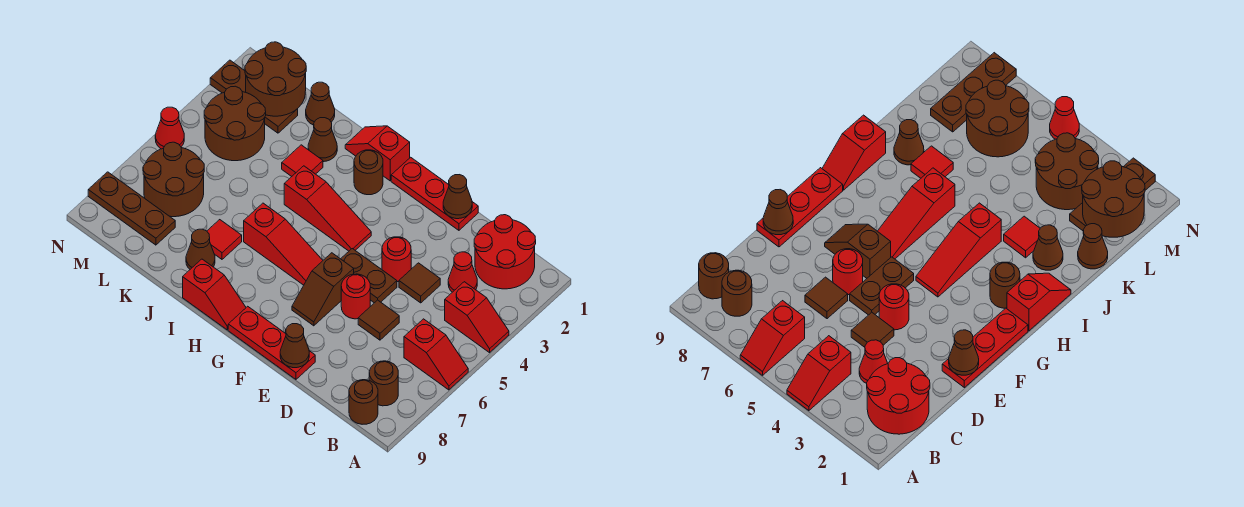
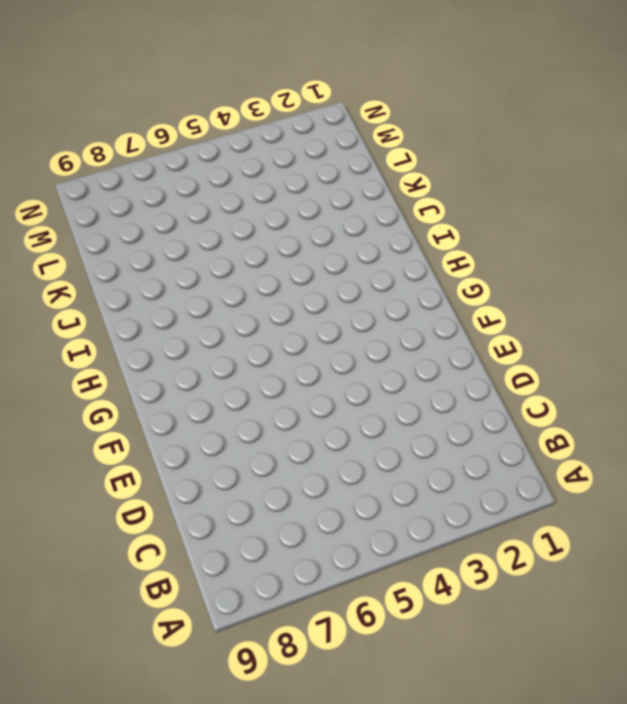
none -> red 1x2 slope [445,282,509,353]
none -> red 1x2 slope [404,319,468,390]
none -> red 2x2 round brick [474,215,536,289]
none -> brown 1x1 round brick [369,361,398,406]

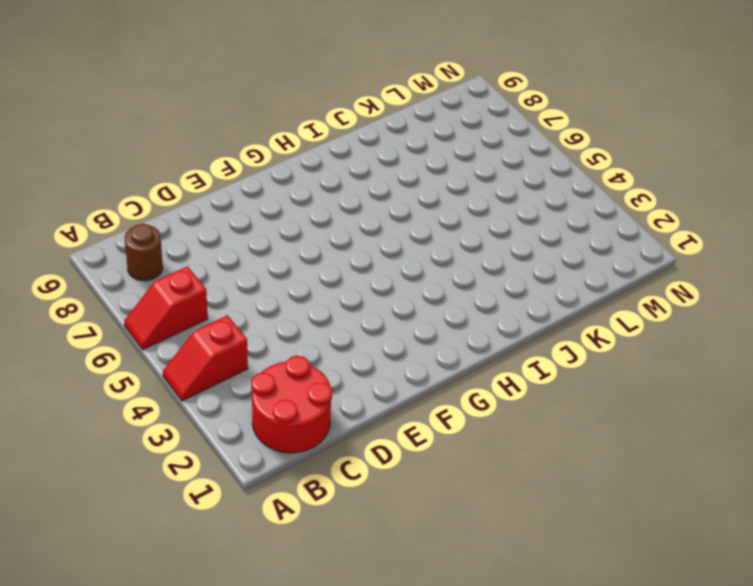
none -> brown 1x1 round brick [349,380,378,424]
none -> red 1x1 cone [448,252,477,292]
none -> brown 1x1 tile [399,263,440,303]
none -> brown 1x1 tile [358,300,399,340]

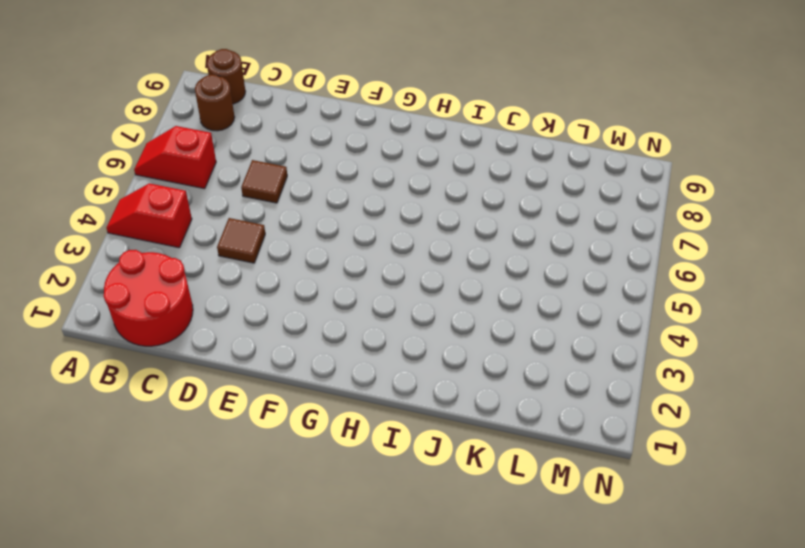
none -> red 1x1 cone [448,252,477,292]
none -> red 1x3 plate [391,157,478,230]
none -> red 1x1 round brick [382,237,411,282]
none -> brown 1x2 plate [341,249,397,303]

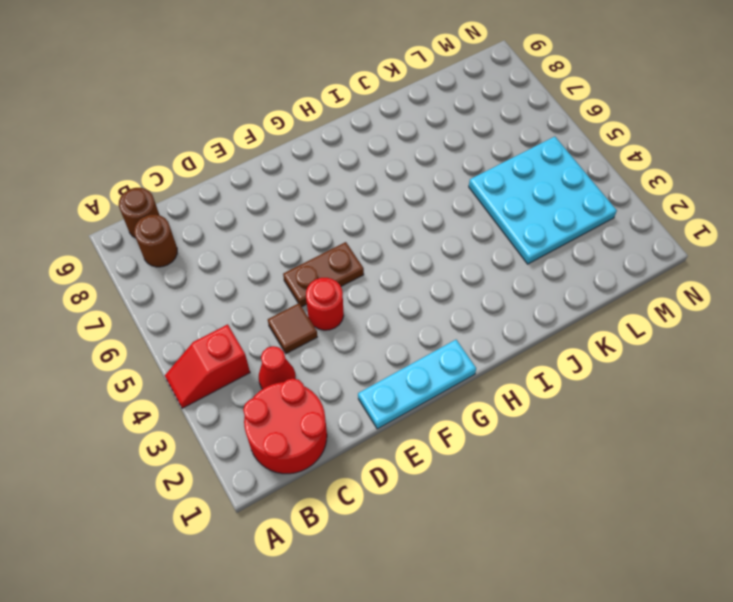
cyan 1x3 plate [358,340,476,429] -> red 1x3 plate [391,157,478,230]
cyan 3x3 plate [469,137,617,264] -> brown 2x2 round brick [204,86,266,161]
none -> red 1x2 slope [404,319,468,390]
none -> brown 1x1 tile [358,300,399,340]
none -> red 1x1 round brick [341,274,370,319]
none -> red 1x3 plate [228,306,315,379]

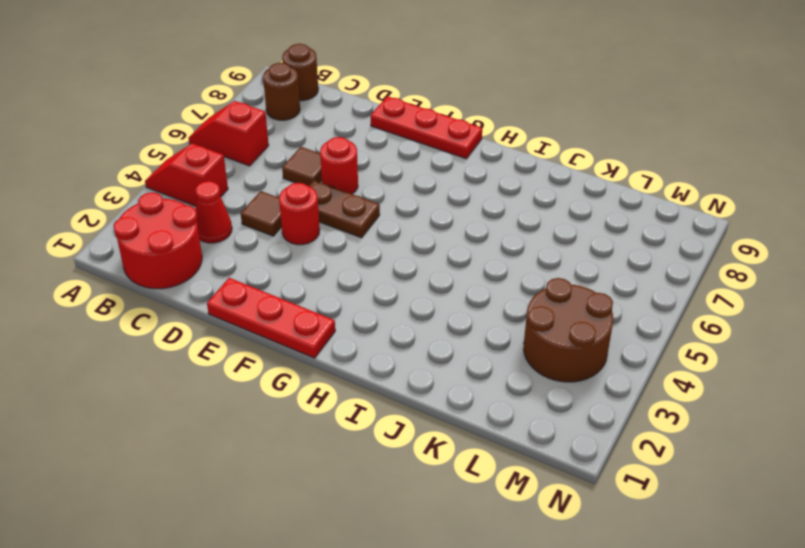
none -> brown 1x2 slope [292,253,354,326]
none -> red 1x3 slope [284,166,371,251]
none -> red 1x3 slope [244,203,323,285]
none -> red 1x2 slope [345,126,410,181]

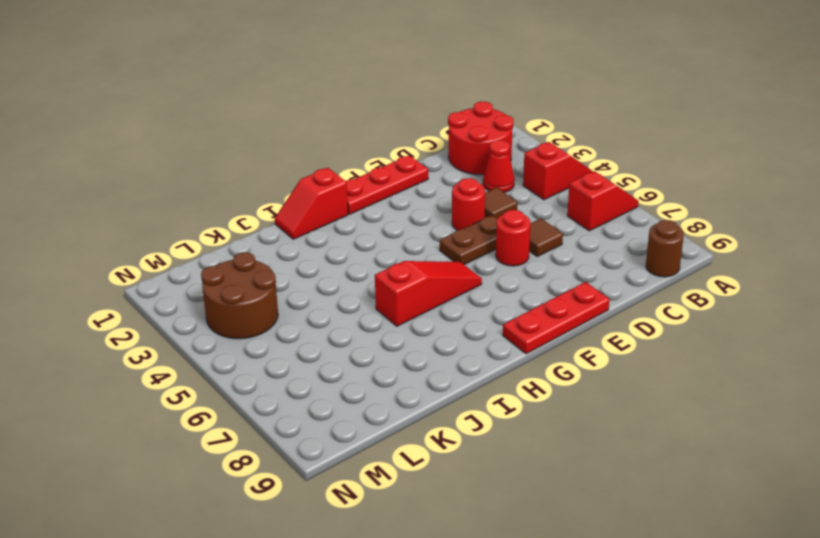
none -> brown 1x1 round brick [369,361,398,406]
none -> brown 1x2 slope [292,253,354,326]
none -> red 1x3 slope [284,166,371,251]
none -> brown 1x1 round brick [354,150,383,195]

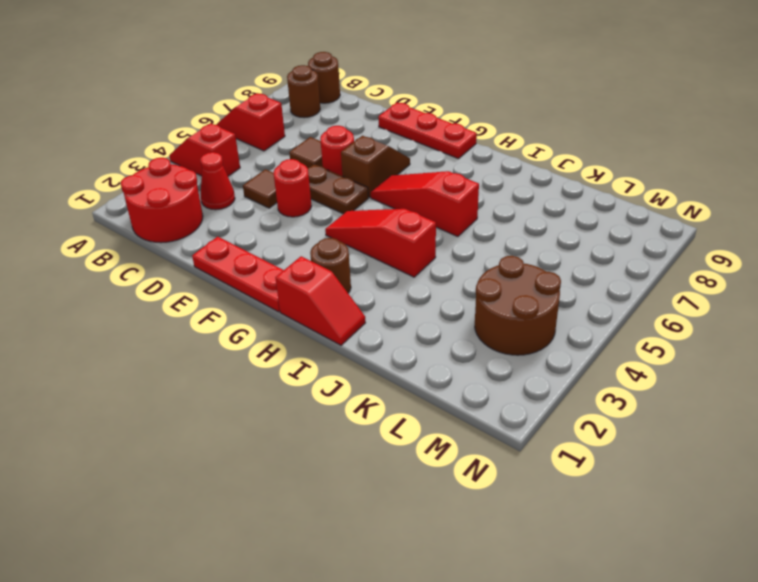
none -> red 1x2 slope [183,259,246,330]
none -> brown 1x1 cone [308,118,337,162]
none -> red 1x1 tile [282,145,323,176]
none -> red 1x1 tile [207,220,242,259]

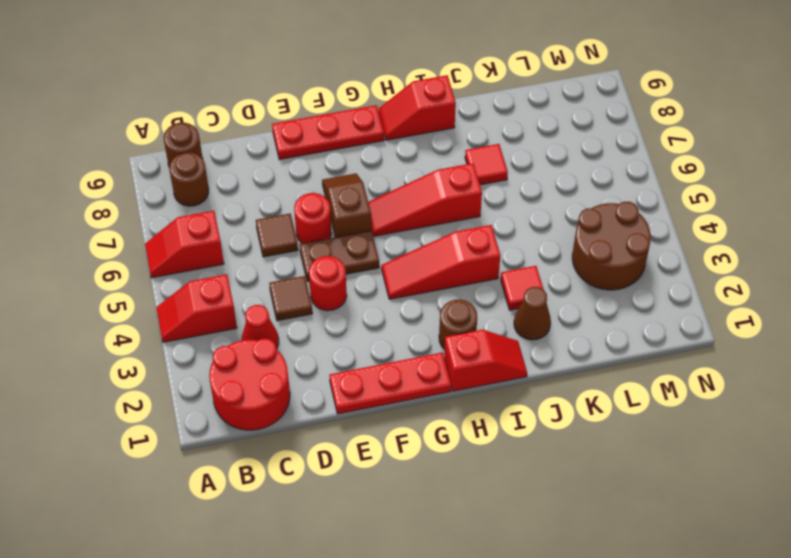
none -> brown 1x1 cone [186,229,215,269]
none -> brown 1x1 cone [306,82,335,125]
none -> brown 1x3 plate [210,60,298,133]
none -> brown 2x2 round brick [143,142,204,217]

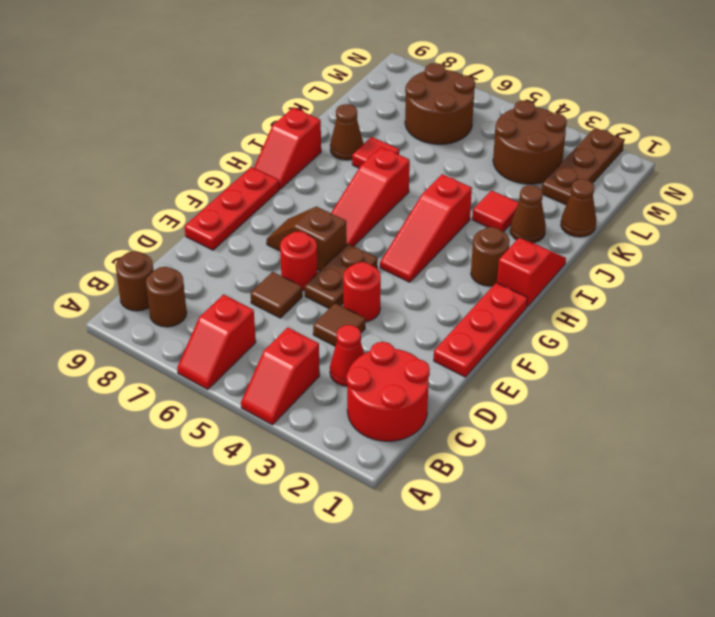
none -> brown 1x3 plate [88,172,175,245]
none -> red 1x1 cone [155,107,184,149]
none -> brown 1x1 cone [443,175,472,219]
none -> brown 1x1 cone [280,324,309,368]

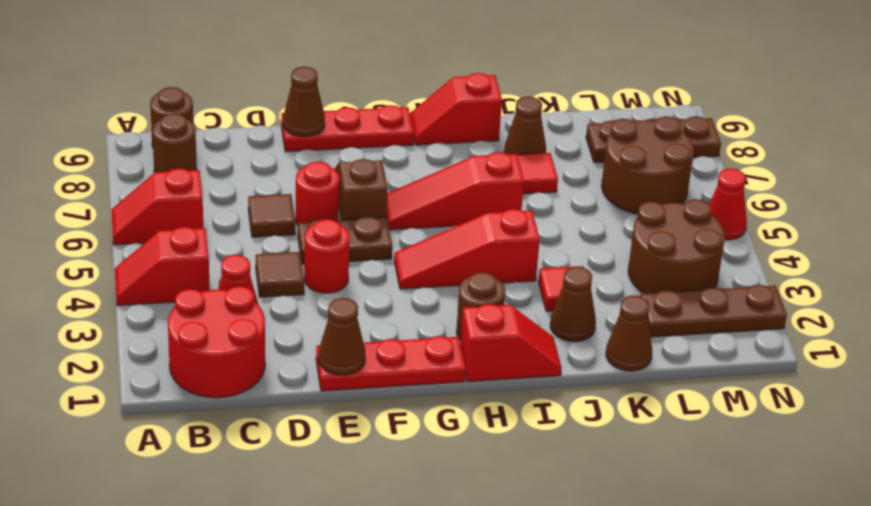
none -> brown 2x2 round brick [245,42,306,116]

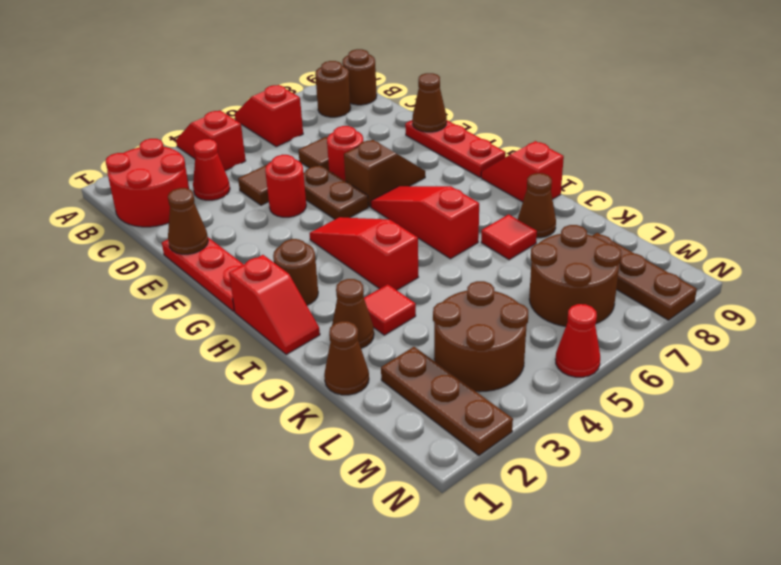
none -> brown 2x2 round brick [245,42,306,116]

